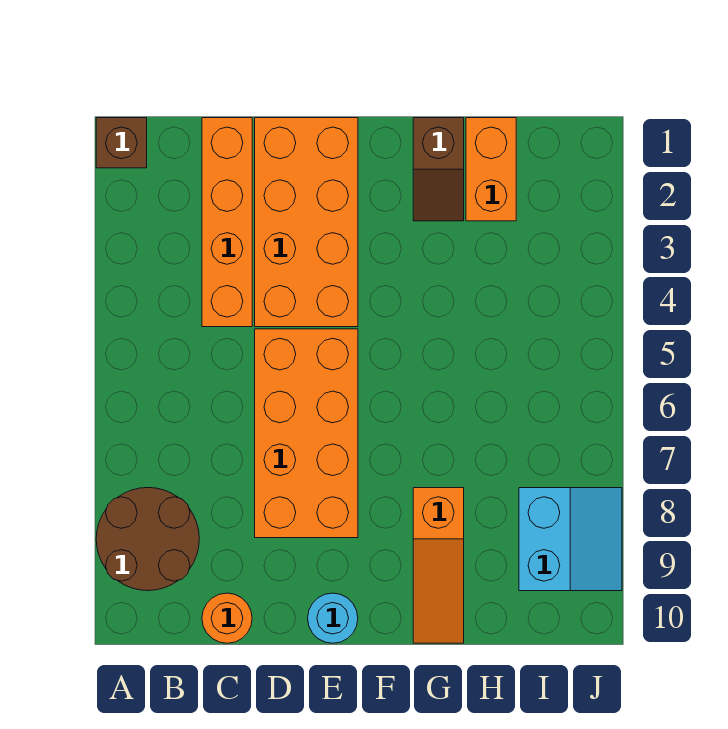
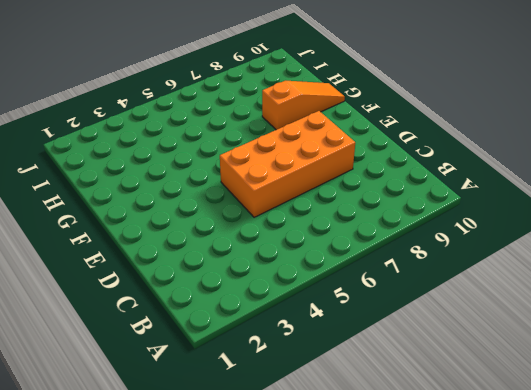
none -> brown 1x1 brick [96,118,147,168]
none -> brown 2x2 round brick [96,488,199,591]

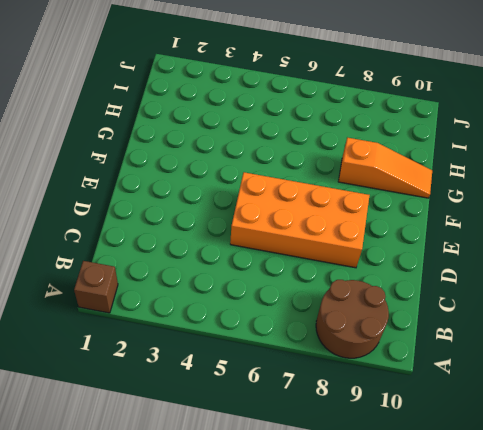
none -> orange 1x4 brick [202,118,252,327]
none -> orange 1x1 round brick [202,593,252,643]

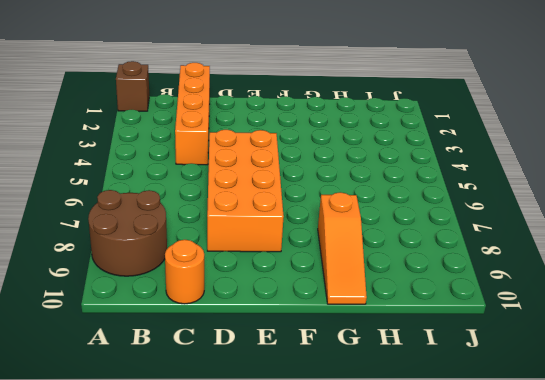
none -> orange 2x4 brick [255,118,358,327]
none -> cyan 1x1 round brick [308,593,358,643]

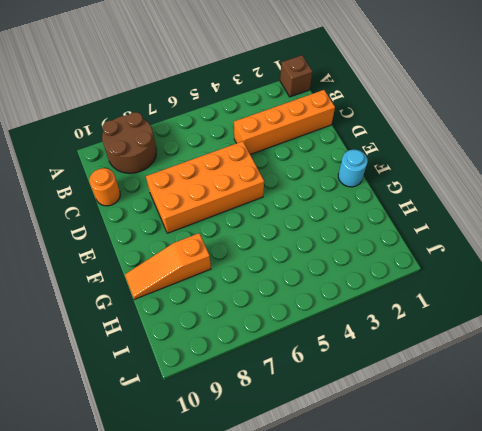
cyan 1x1 round brick [338,150,368,187] -> cyan 1x1 round brick moved to [308,593,358,643]
none -> orange 2x4 brick [255,118,358,327]
none -> brown 1x2 slope [413,118,464,221]

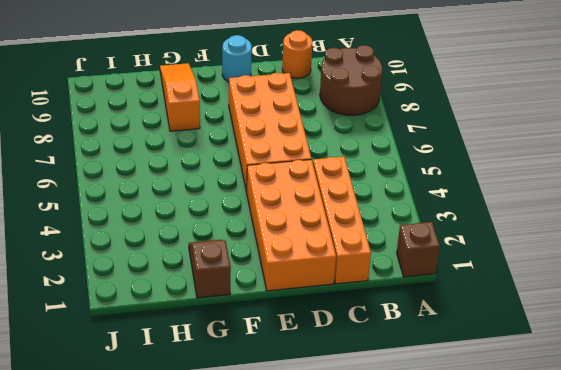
none -> orange 1x2 brick [466,118,516,221]
none -> cyan 2x2 slope [519,488,622,591]

